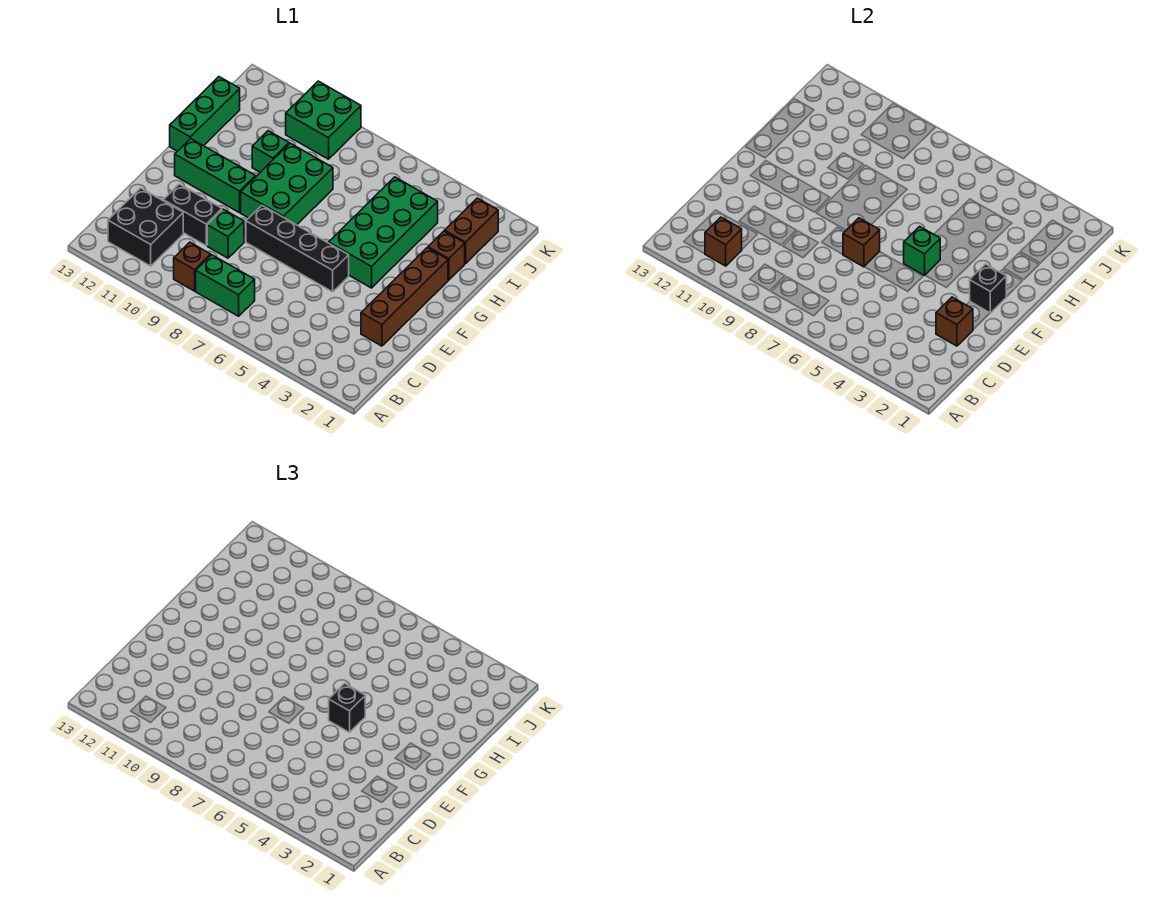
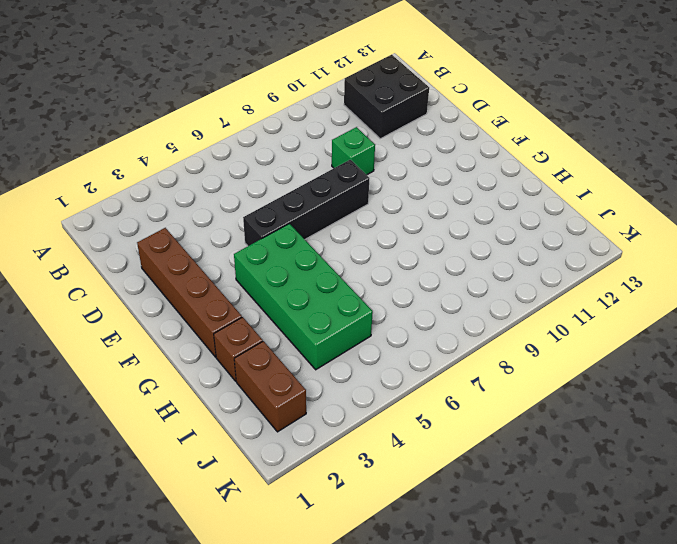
none -> green 1x2 brick [196,255,255,316]
none -> brown 1x1 brick [174,242,211,291]
none -> black 1x2 brick [163,184,222,246]

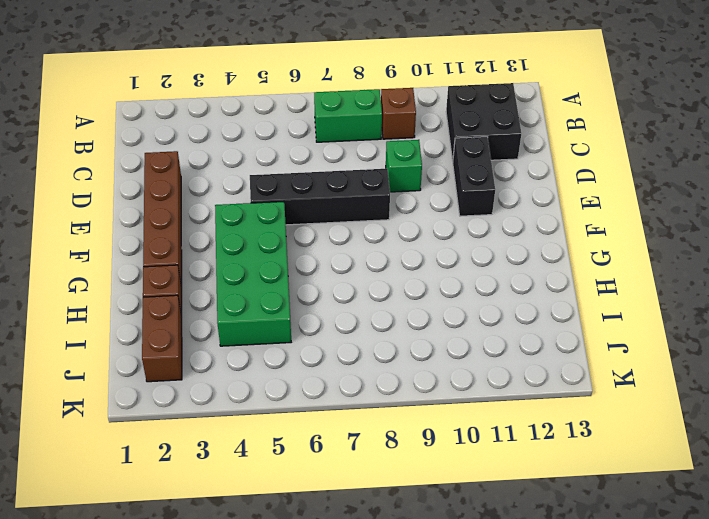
black 1x2 brick [453,137,495,216] -> black 1x2 brick turned to [163,184,222,246]
none -> green 2x3 brick [241,143,333,225]
none -> green 1x3 brick [175,139,256,213]
none -> green 1x3 brick [170,77,240,151]

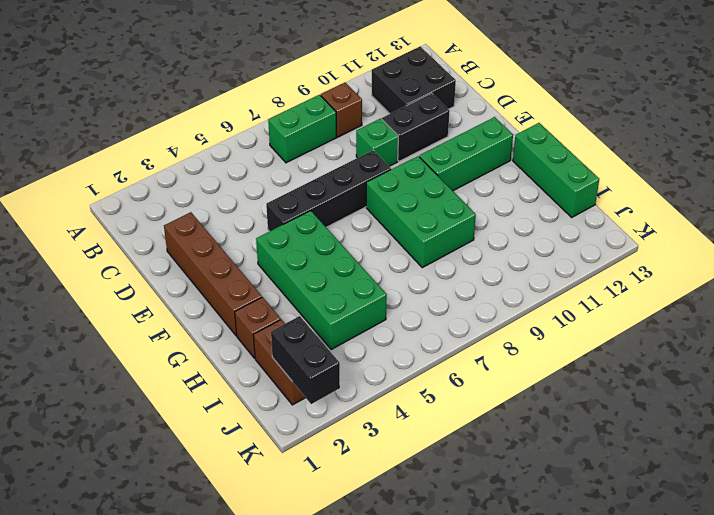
black 1x2 brick [271,316,340,404] -> none
none -> green 1x1 brick [252,131,289,172]
none -> green 2x2 brick [286,81,361,159]
none -> brown 1x1 brick [705,217,742,266]

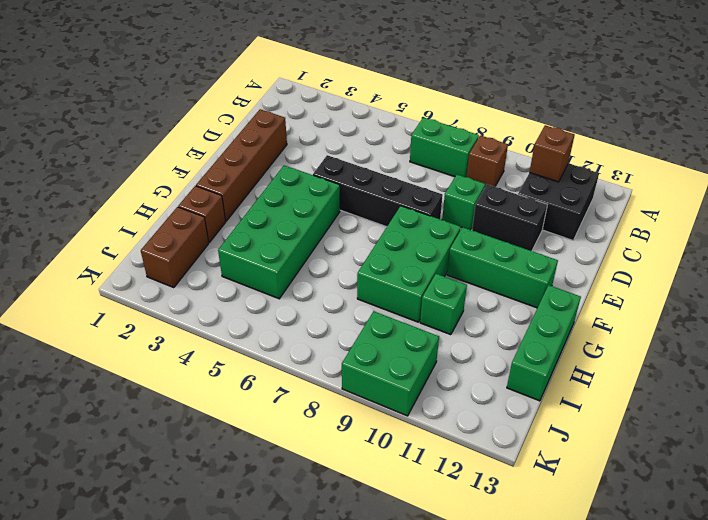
none -> brown 1x1 brick [936,297,973,346]
none -> brown 1x1 brick [843,218,880,267]
none -> black 1x1 brick [970,264,1006,313]

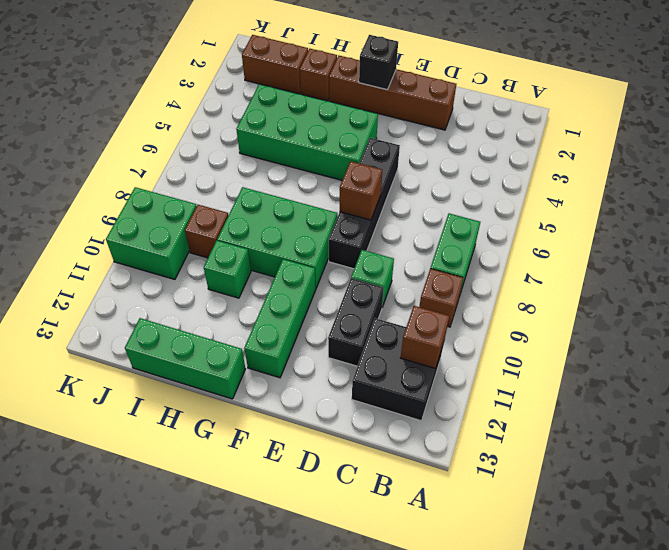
brown 1x1 brick [185,205,229,258] -> brown 1x1 brick moved to [936,297,973,346]
none -> green 1x1 brick [904,227,940,275]
none -> black 1x1 brick [329,684,365,732]

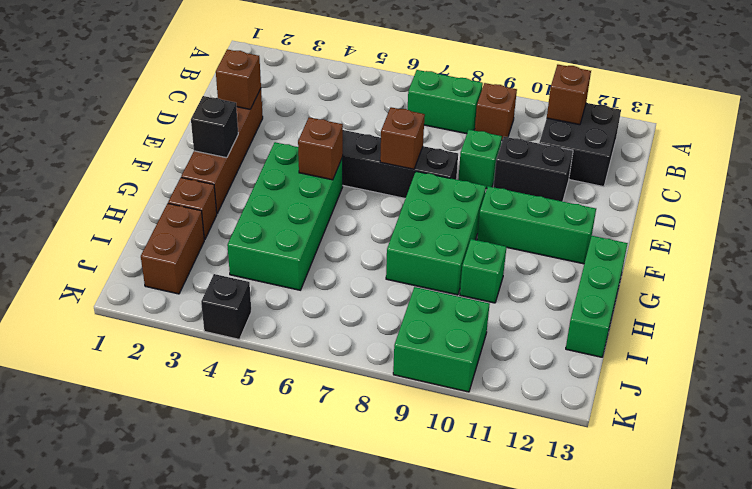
brown 1x1 brick [298,117,343,180] -> green 1x1 brick [904,227,940,275]
black 1x1 brick [201,274,251,339] -> black 1x1 brick moved to [329,684,365,732]

